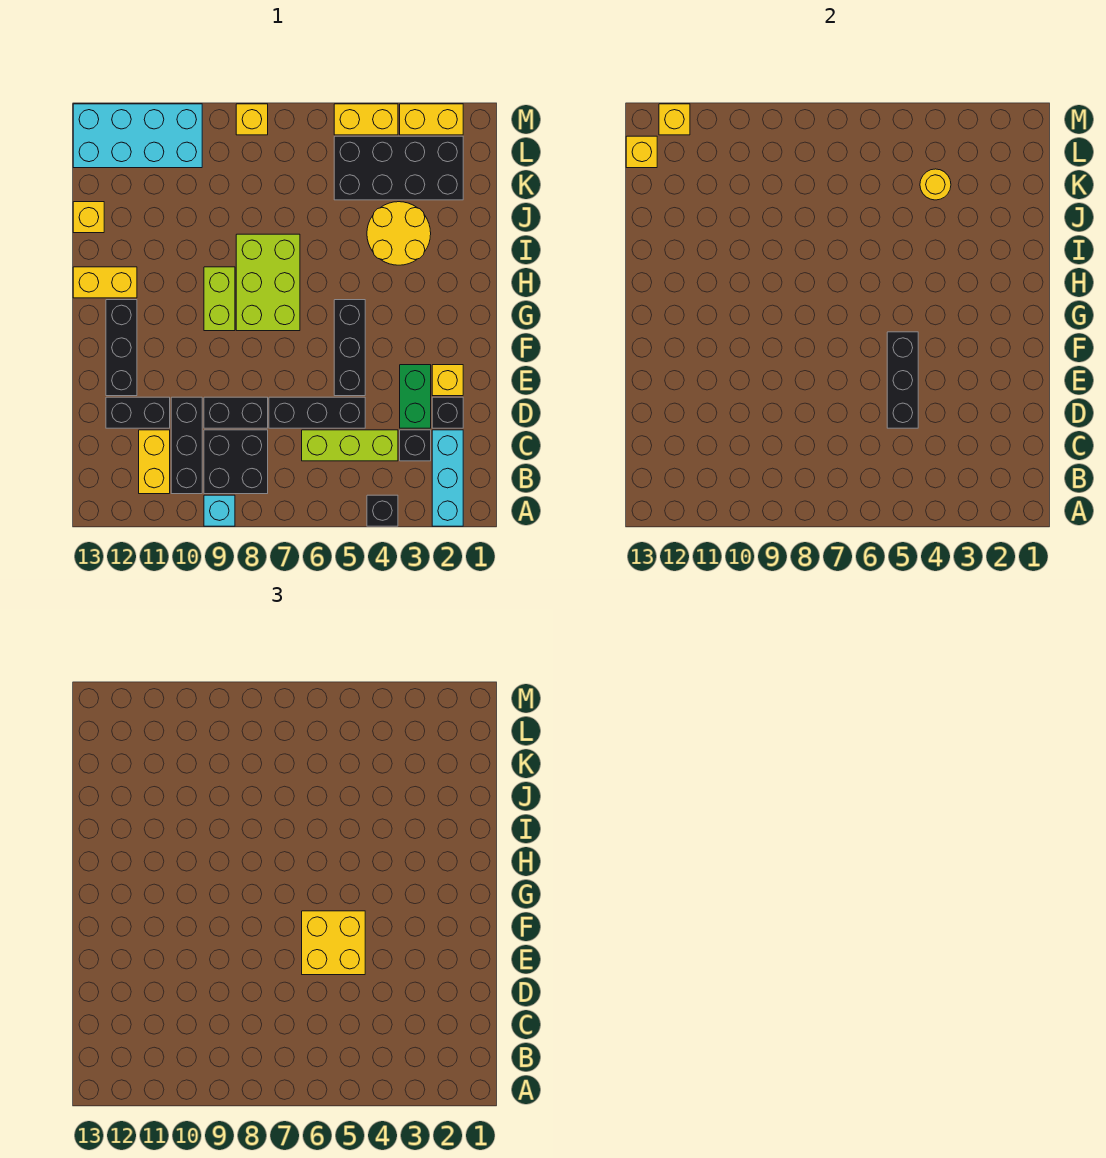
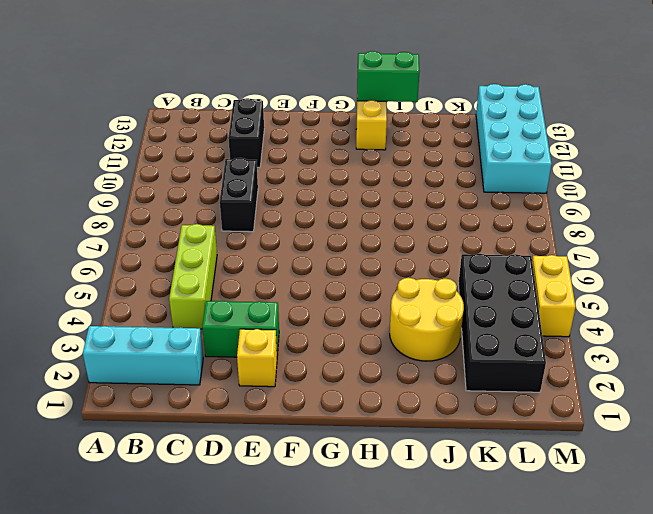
green 1x2 brick [357,51,420,102] -> none
none -> black 1x1 brick [367,495,398,526]
none -> cyan 1x1 brick [204,495,235,526]
none -> black 2x2 brick [204,430,268,494]
none -> black 1x3 brick [171,397,202,494]

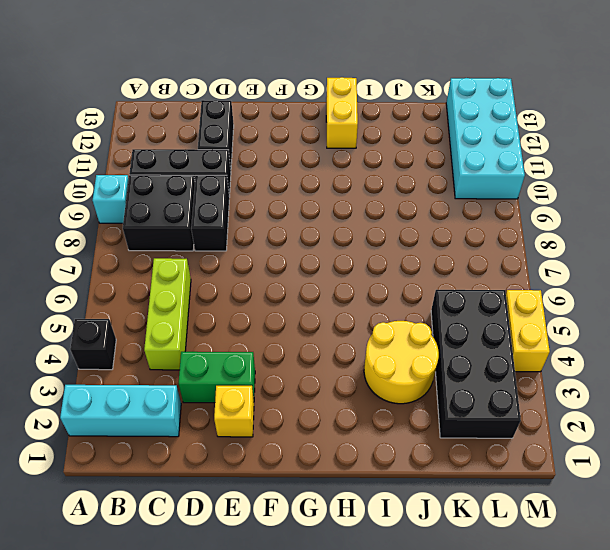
none -> yellow 1x2 brick [139,430,170,494]
none -> black 1x1 brick [400,430,431,461]
none -> black 1x1 brick [432,397,463,428]
none -> black 1x3 brick [269,397,365,428]

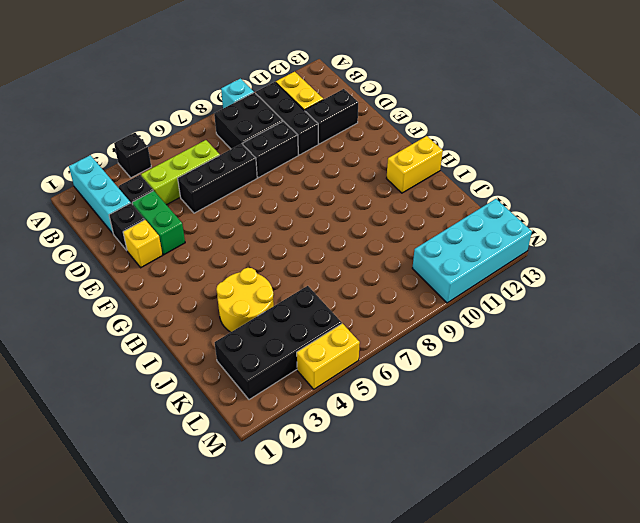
none -> black 1x3 brick [334,300,365,396]
none -> black 1x3 brick [106,300,137,396]
none -> lime 2x3 brick [236,234,300,331]
none -> lime 1x2 brick [204,267,235,331]

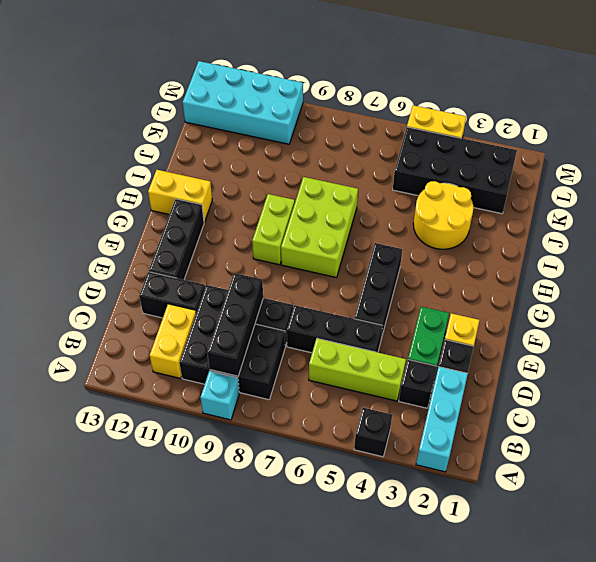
black 1x3 brick [207,273,263,376] -> black 1x3 brick moved to [887,332,918,428]
none -> yellow 1x1 brick [73,202,104,233]
none -> yellow 1x2 brick [400,104,463,135]
none -> yellow 1x1 brick [236,104,268,135]
none -> yellow 1x1 round brick [920,169,951,200]

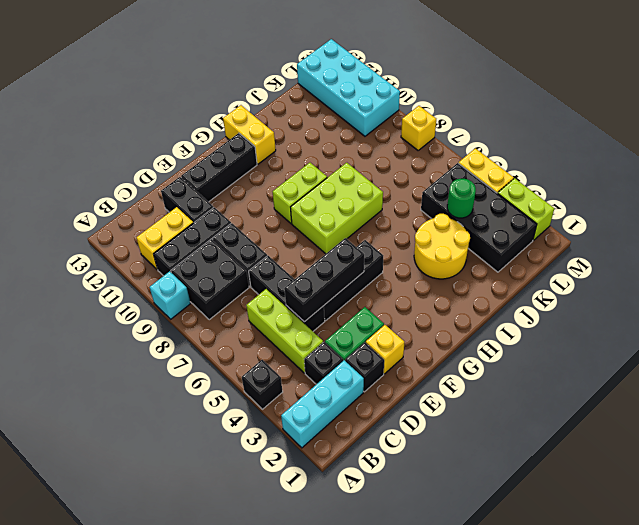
green 1x1 round brick [447,179,476,218] -> yellow 1x1 round brick [920,169,951,200]
lime 1x2 brick [498,178,554,240] -> yellow 1x2 brick [400,104,463,135]
none -> yellow 1x1 brick [73,202,104,233]
none -> yellow 1x1 brick [626,136,657,168]
none -> yellow 1x1 brick [659,104,690,135]
none -> yellow 2x2 brick [302,911,365,975]

